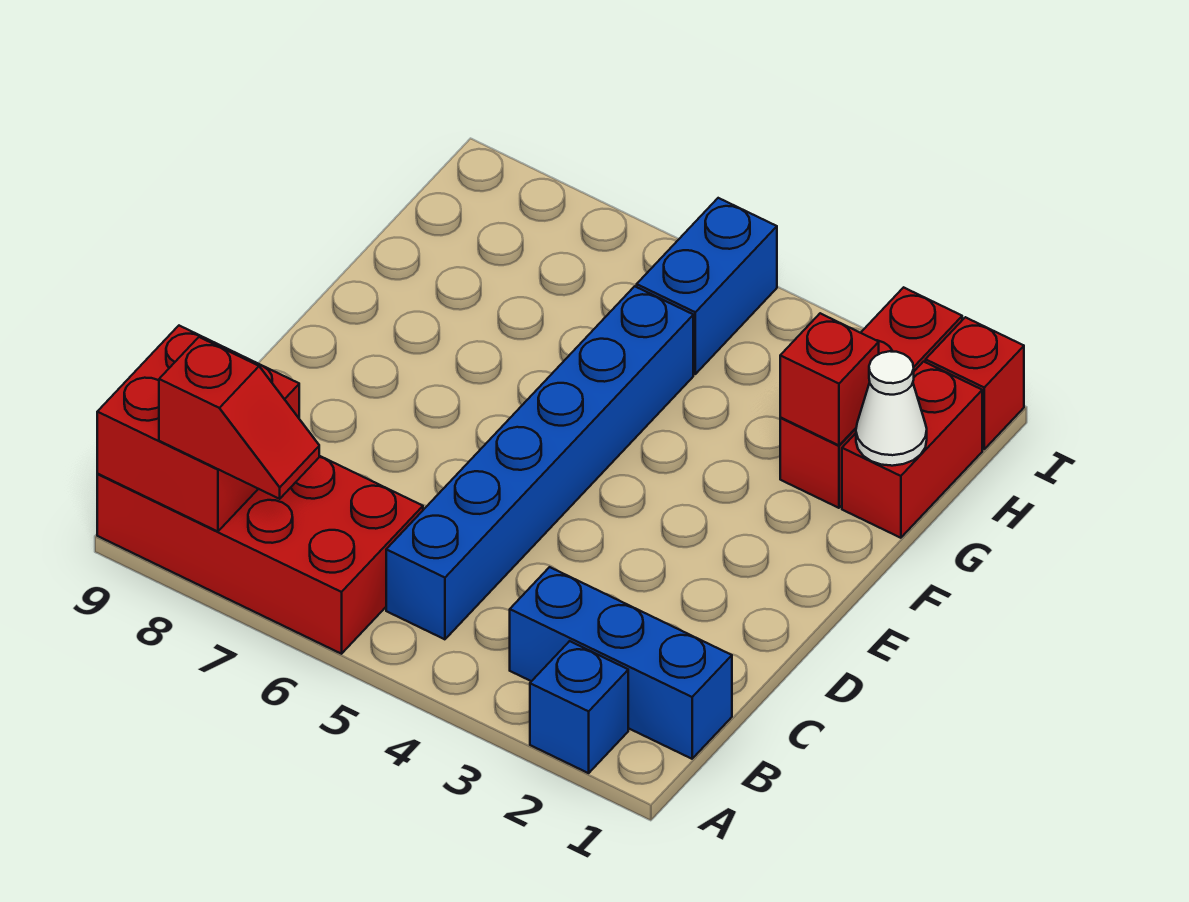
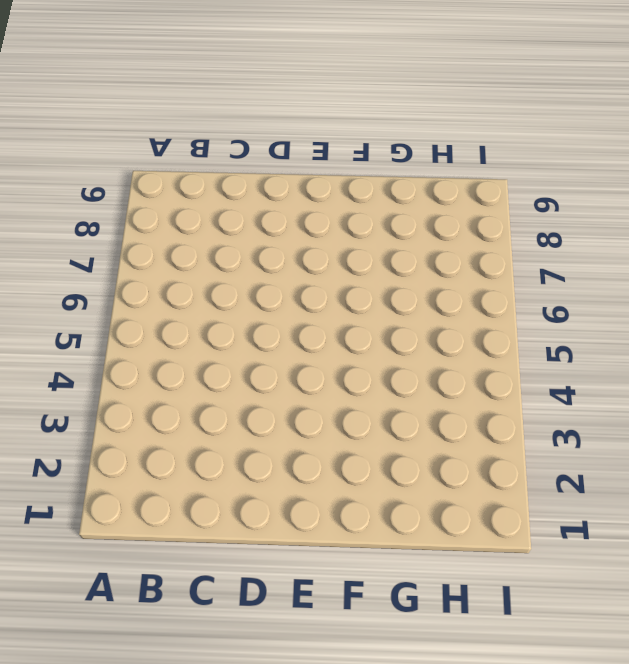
none -> blue 1x1 brick [530,641,628,773]
none -> red 2x4 brick [97,456,423,654]
none -> blue 1x3 brick [510,567,732,759]

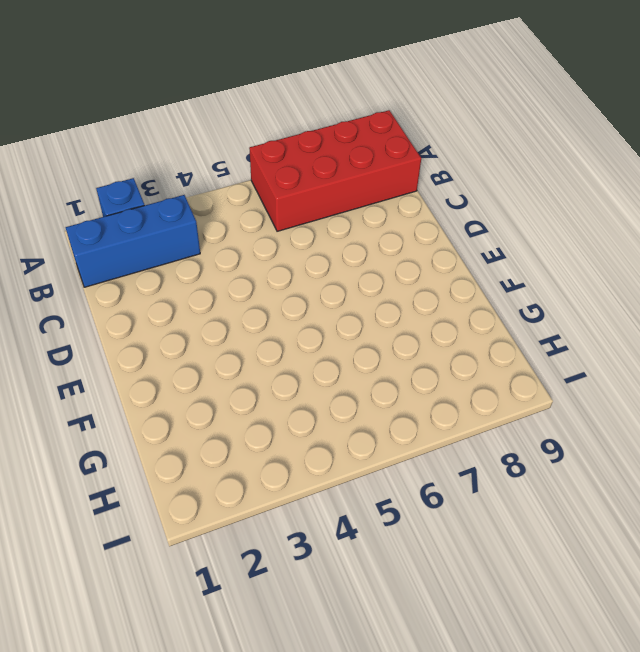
none -> blue 1x6 brick [386,286,693,639]
none -> red 1x2 brick [842,362,982,538]
none -> red 1x3 brick [780,287,962,508]

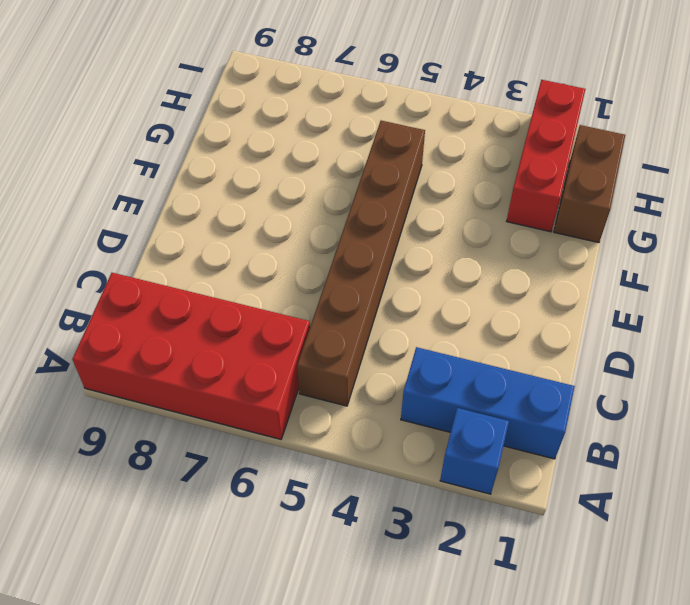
brown 1x6 brick [297,121,425,406] -> blue 1x6 brick [386,286,693,639]
brown 1x2 brick [554,125,625,243] -> red 1x2 brick [842,362,982,538]
none -> blue 1x2 brick [637,198,777,374]
none -> red 1x1 brick [926,317,1024,449]
none -> red 2x2 brick [97,326,299,532]

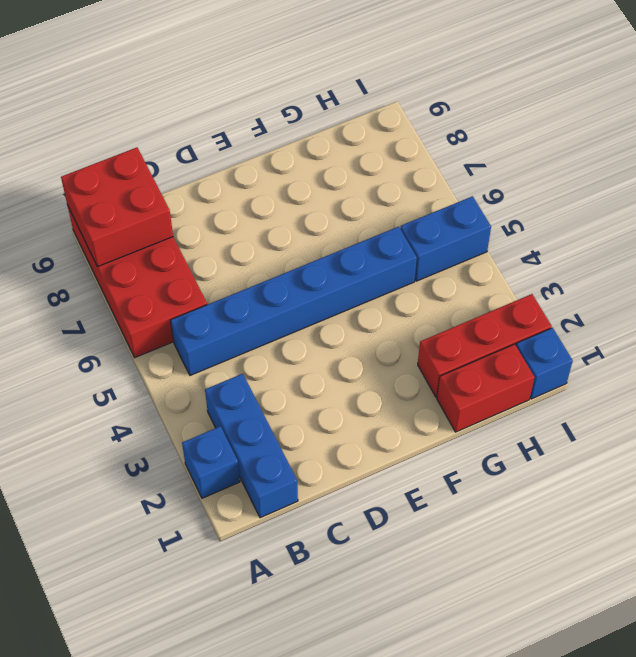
blue 1x1 brick [516,328,573,399] -> red 1x1 brick [926,317,1024,449]
none -> white 1x1 cone [856,351,927,466]
none -> red 1x1 brick [780,313,879,445]
none -> red 1x2 slope [159,337,319,499]

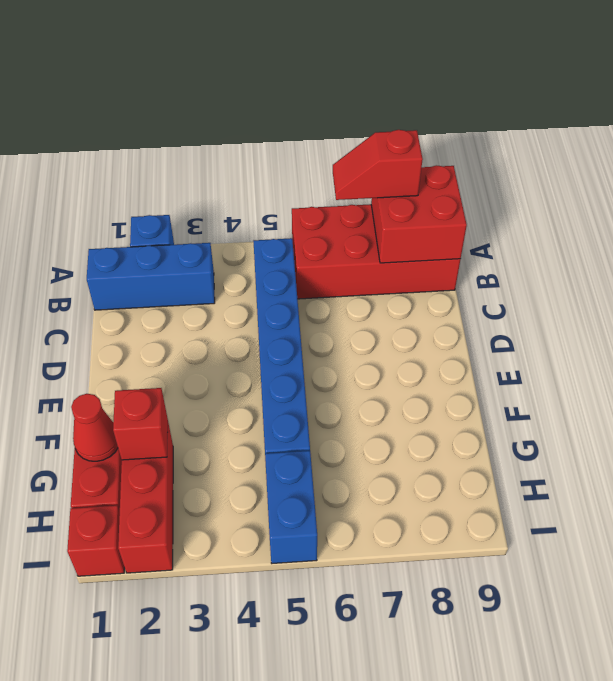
red 1x1 cone [71,394,118,461] -> white 1x1 cone [856,351,927,466]

